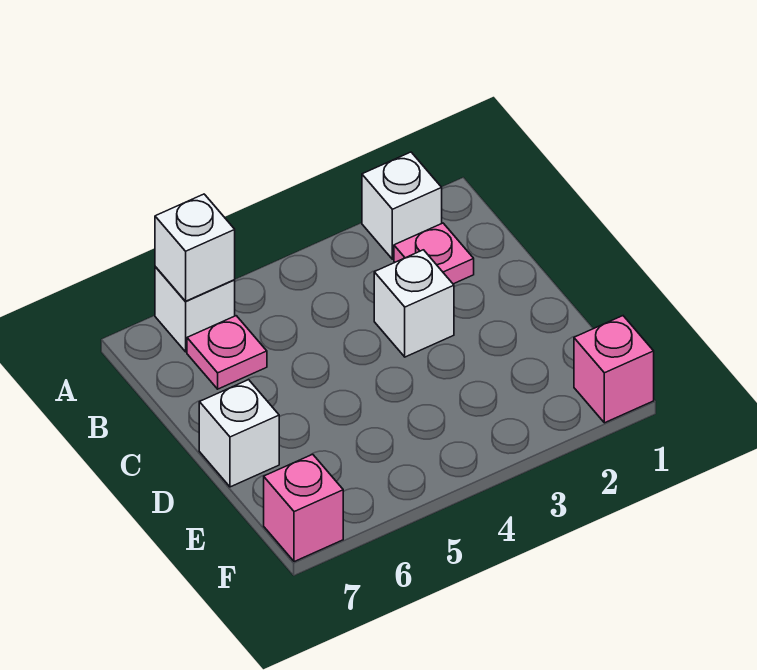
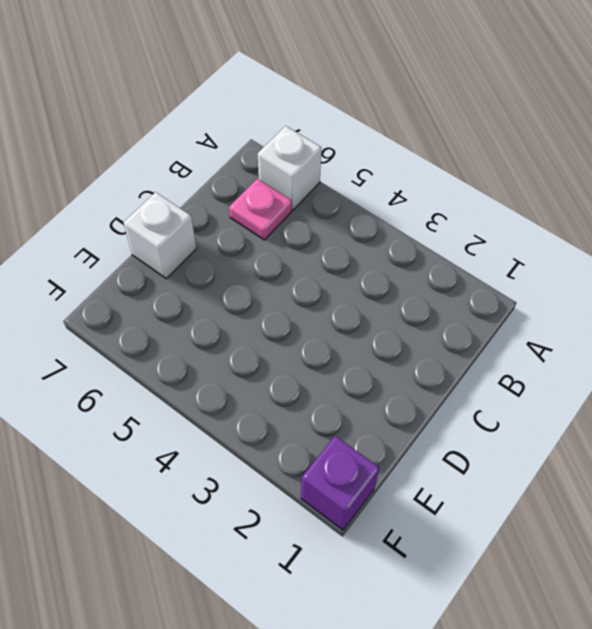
purple 1x1 brick [301,436,380,530] -> pink 1x1 brick [574,316,654,423]
none -> white 1x1 brick [362,152,442,259]
none -> pink 1x1 plate [394,223,474,284]

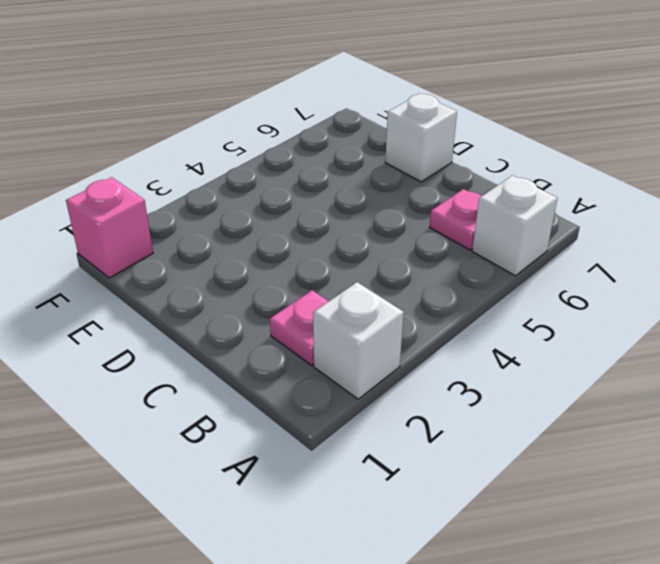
none -> white 1x1 brick [374,250,454,357]
none -> pink 1x1 brick [264,454,343,562]

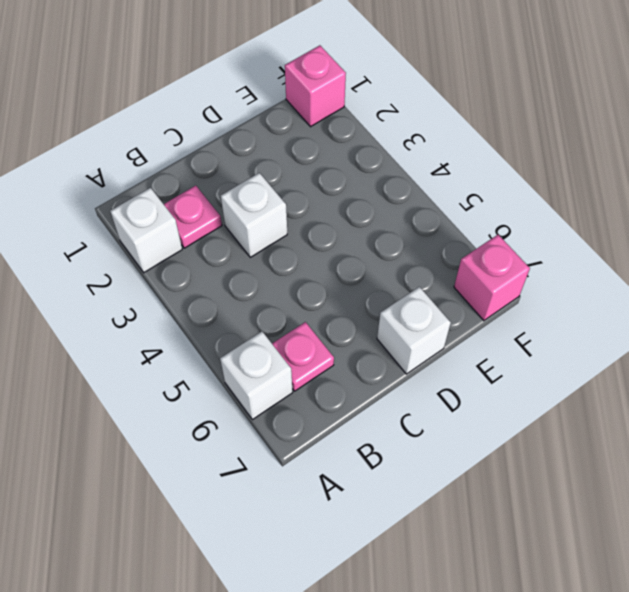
none -> white 1x1 brick [155,194,235,301]

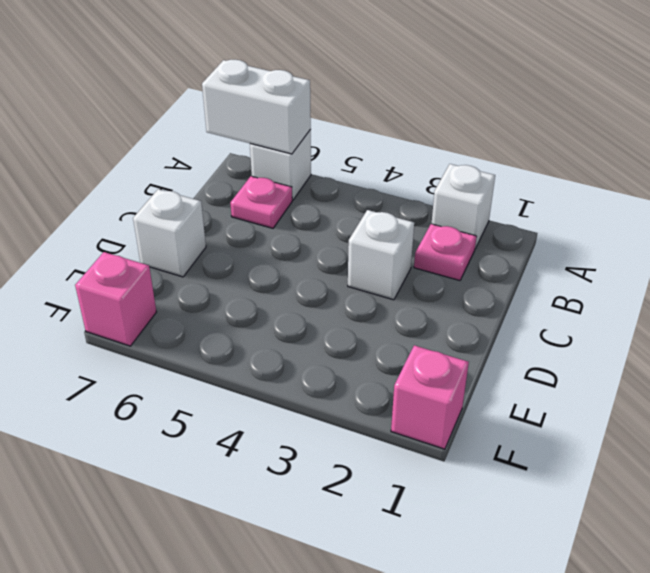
white 1x2 brick [202,60,311,154] -> white 1x1 brick [155,194,235,301]

